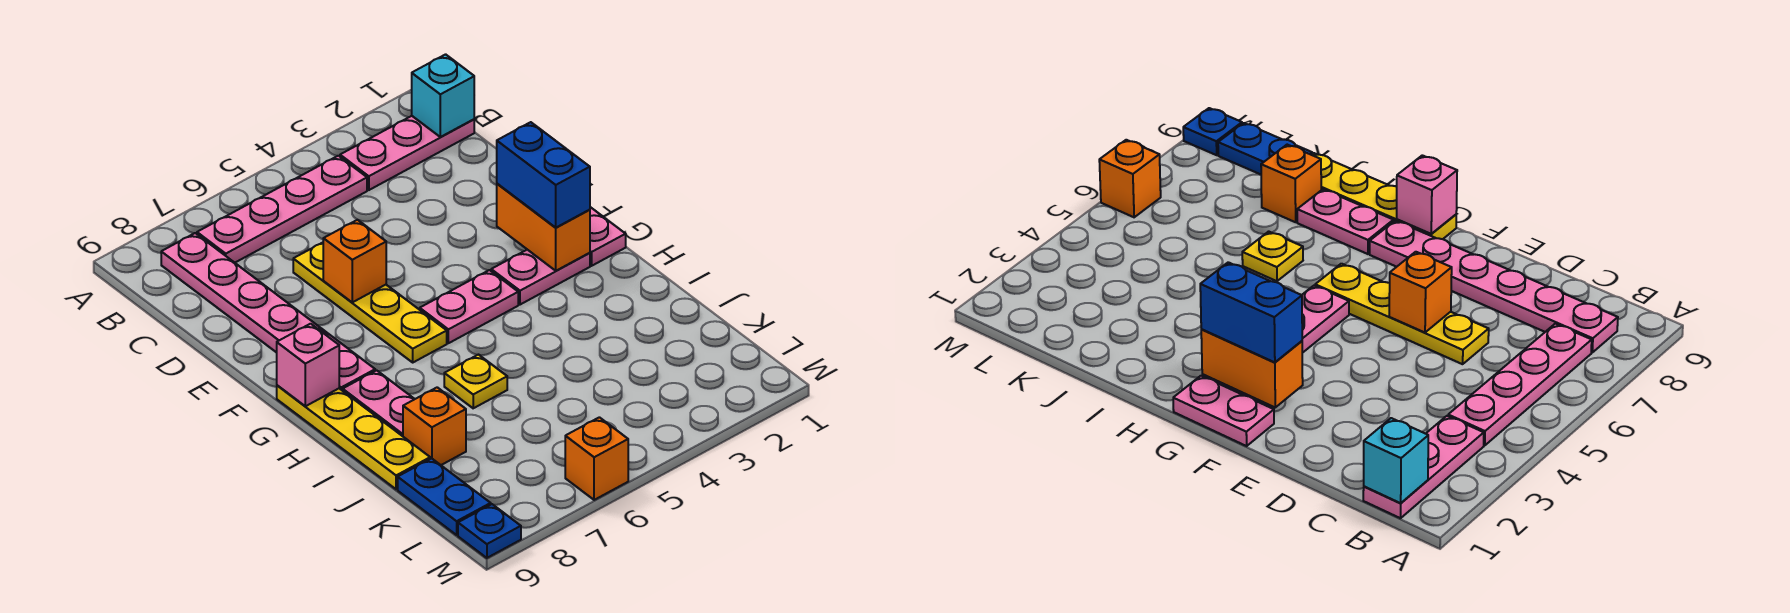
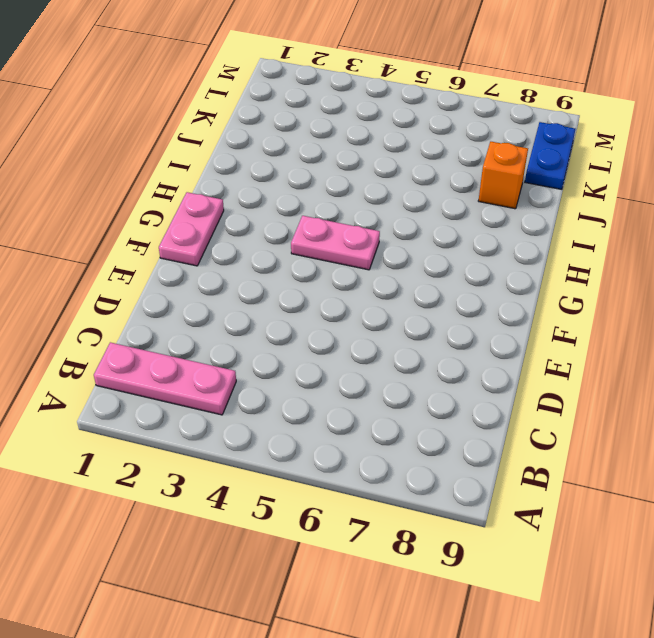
none -> pink 1x4 plate [197,156,367,263]
none -> pink 1x6 plate [161,233,375,391]
none -> yellow 1x4 plate [293,243,447,362]

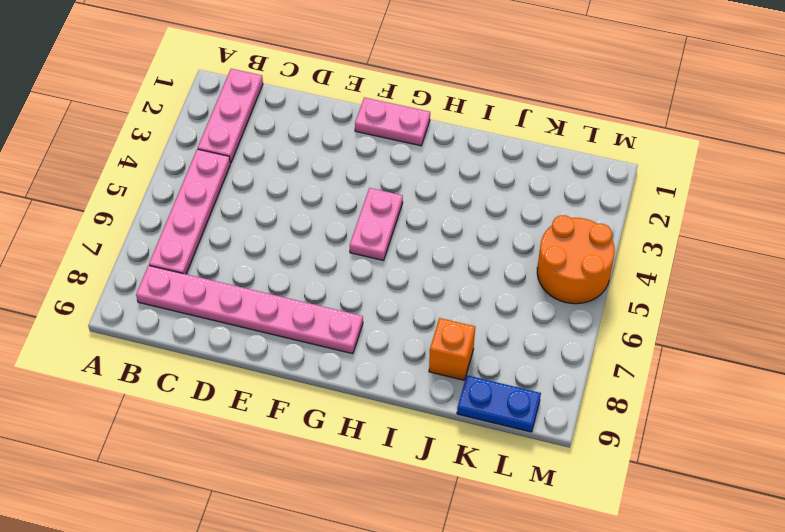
orange 2x2 round brick [537,215,615,304] -> none
none -> yellow 1x4 plate [293,243,447,362]
none -> pink 1x2 plate [491,250,590,305]
none -> yellow 1x4 plate [277,385,430,489]

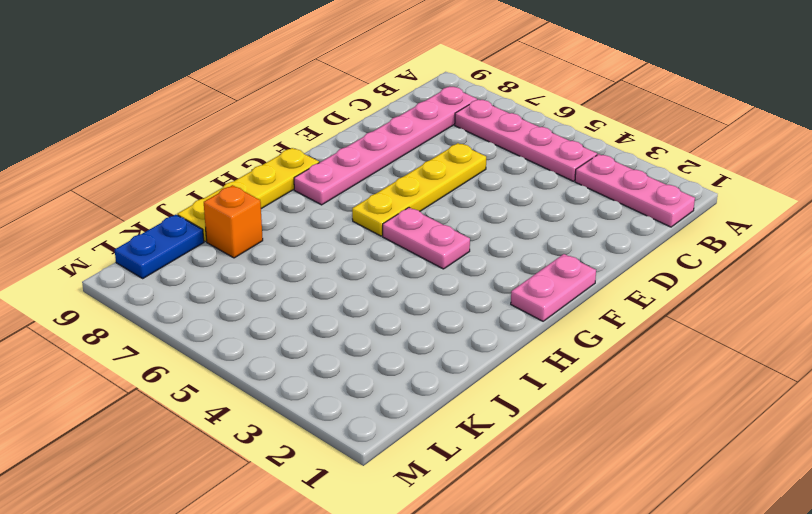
none -> pink 1x2 plate [491,250,590,305]
none -> pink 1x2 plate [343,370,414,436]
none -> yellow 1x1 plate [444,355,507,408]

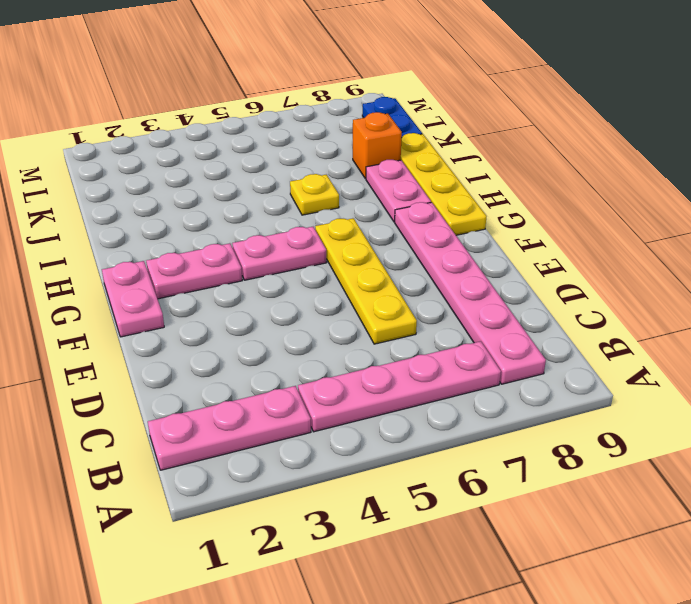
none -> orange 1x1 brick [565,417,628,500]
none -> blue 1x1 plate [458,504,521,558]
none -> cyan 1x1 brick [412,54,474,137]

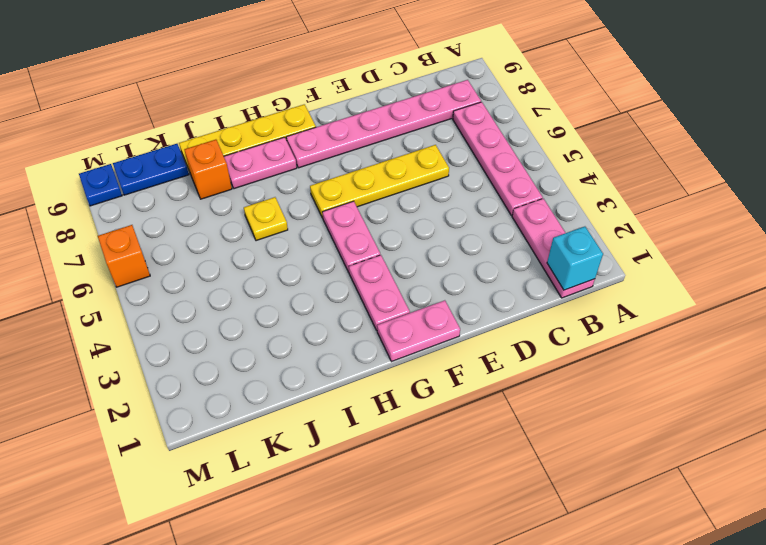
none -> orange 1x1 brick [323,220,386,302]
none -> orange 1x2 brick [497,184,590,271]
none -> pink 1x1 brick [277,324,339,406]

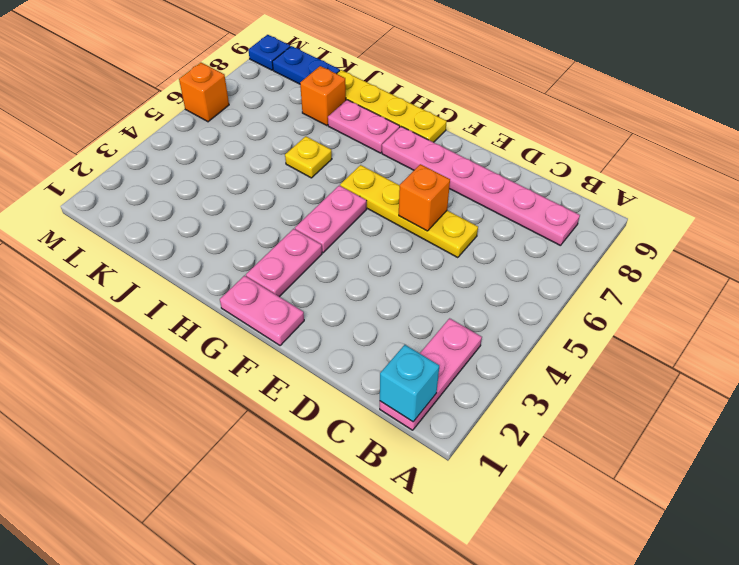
none -> pink 1x4 plate [197,156,367,263]
none -> orange 1x2 brick [497,184,590,271]
none -> pink 1x1 brick [277,324,339,406]

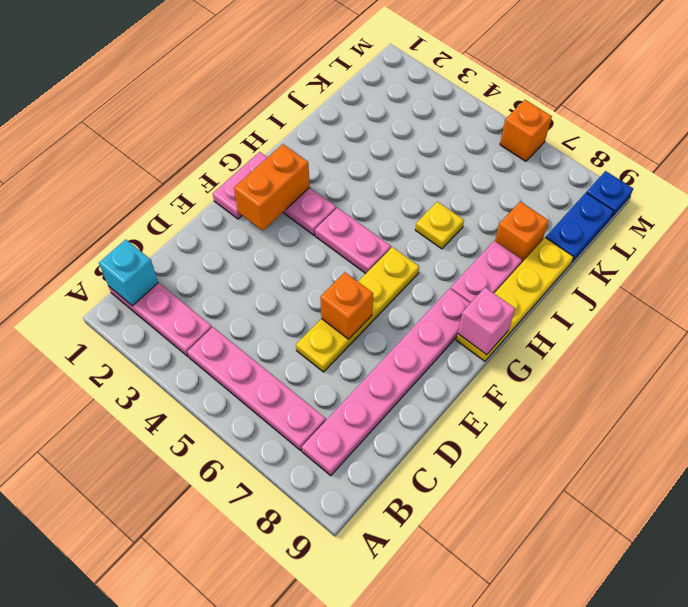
none -> blue 1x2 brick [497,122,590,228]

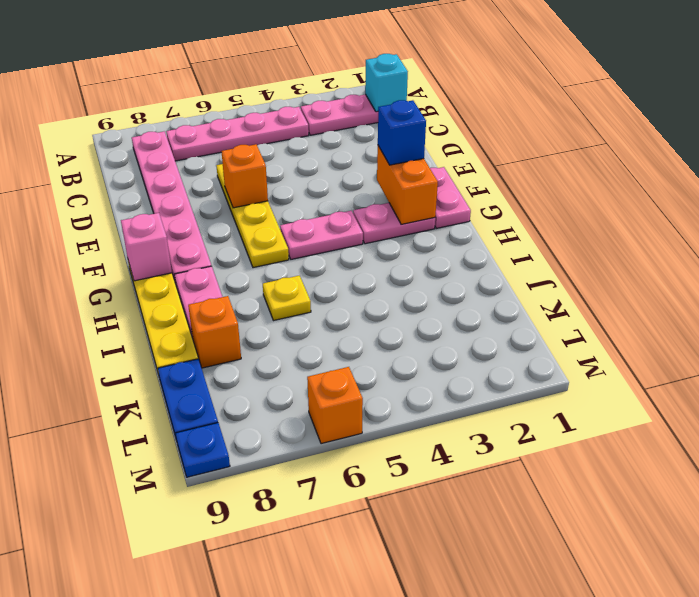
blue 1x1 brick [378,100,426,165] -> blue 1x2 brick [497,122,590,228]

